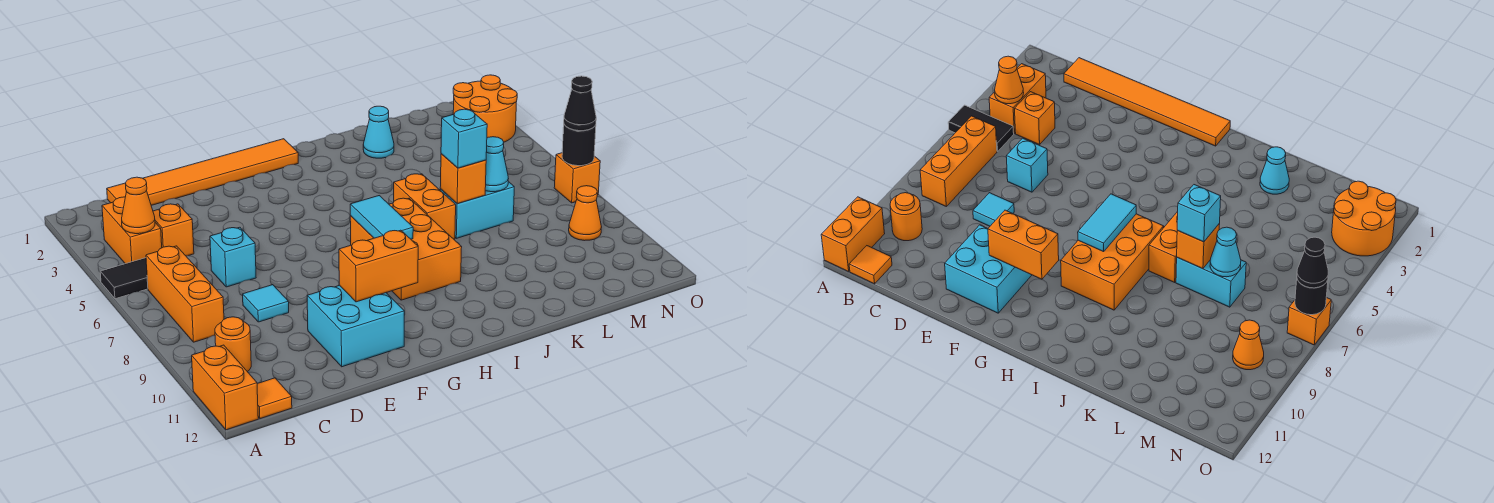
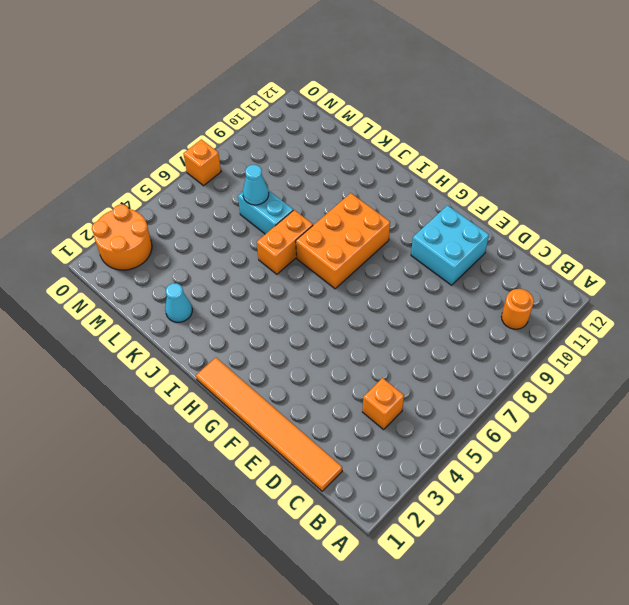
none -> black 1x2 tile [100,258,148,299]
none -> orange 1x2 brick [192,345,258,430]
none -> orange 1x2 brick [102,197,162,264]

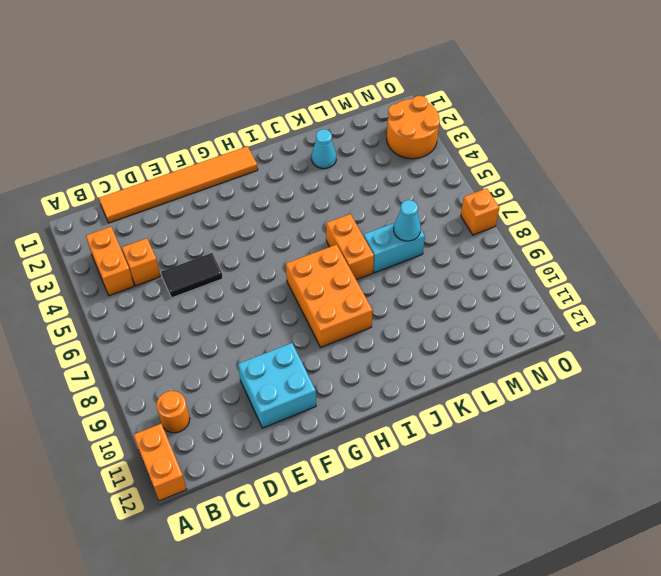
black 1x2 tile [161,253,223,298] -> black 1x2 tile moved to [100,258,148,299]
none -> orange 1x3 brick [146,246,224,342]
none -> orange 1x1 tile [257,378,292,419]
none -> cyan 1x1 brick [210,227,256,287]

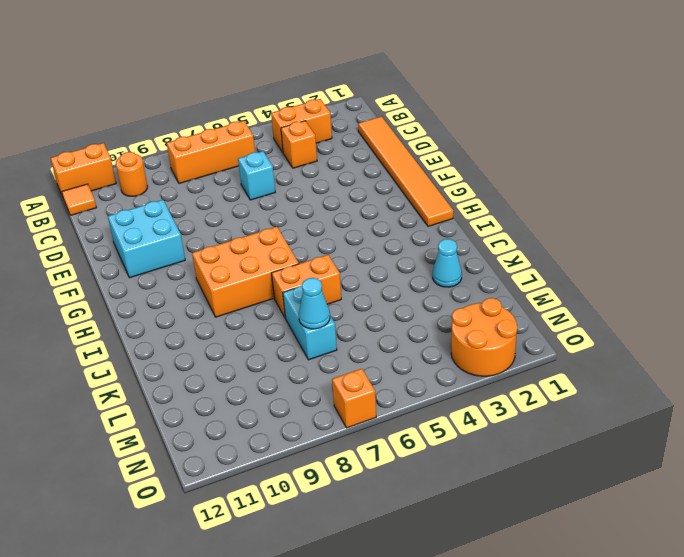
none -> black 1x2 tile [100,258,148,299]
none -> cyan 1x1 tile [243,285,289,322]
none -> orange 1x1 cone [569,186,601,241]

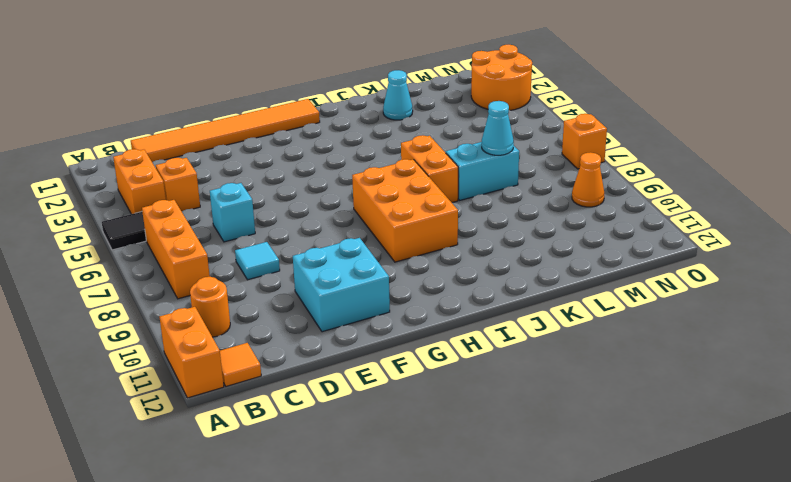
none -> orange 1x1 cone [122,177,155,234]
none -> orange 1x2 brick [339,230,418,302]
none -> cyan 1x2 tile [350,196,413,239]

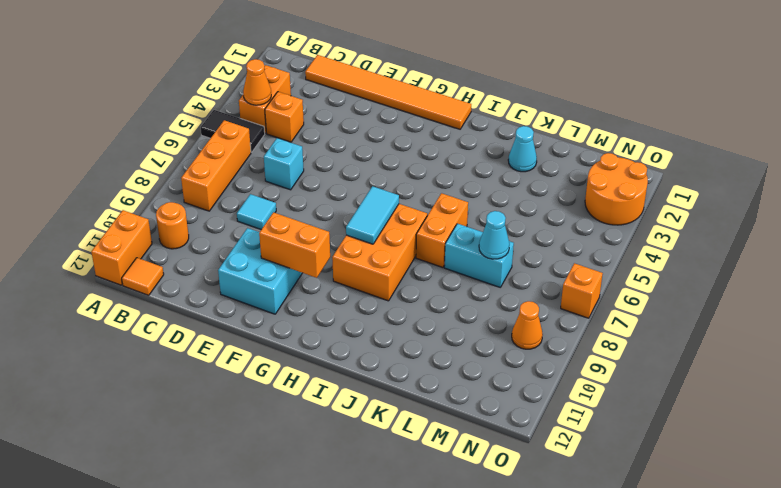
none -> orange 1x1 brick [440,154,486,204]
none -> black 1x1 round brick [562,124,596,166]
none -> cyan 1x1 brick [441,109,487,168]

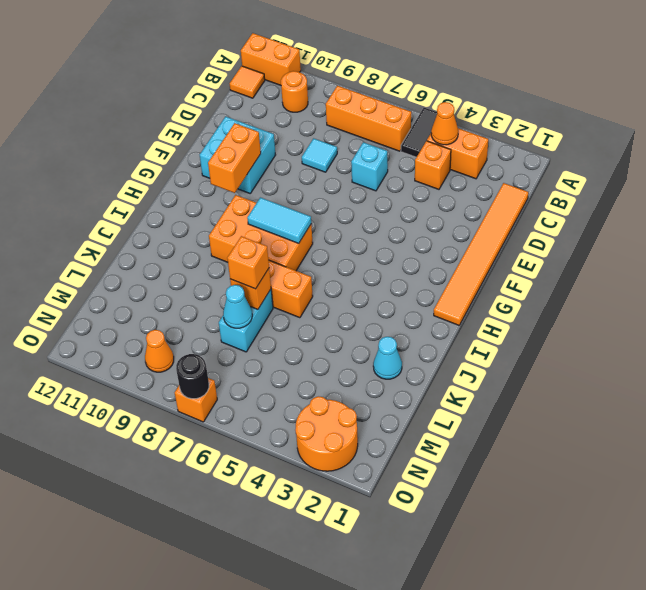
orange 1x1 brick [227,236,269,289] -> cyan 1x1 brick [441,109,487,168]
none -> black 1x1 cone [564,76,596,131]

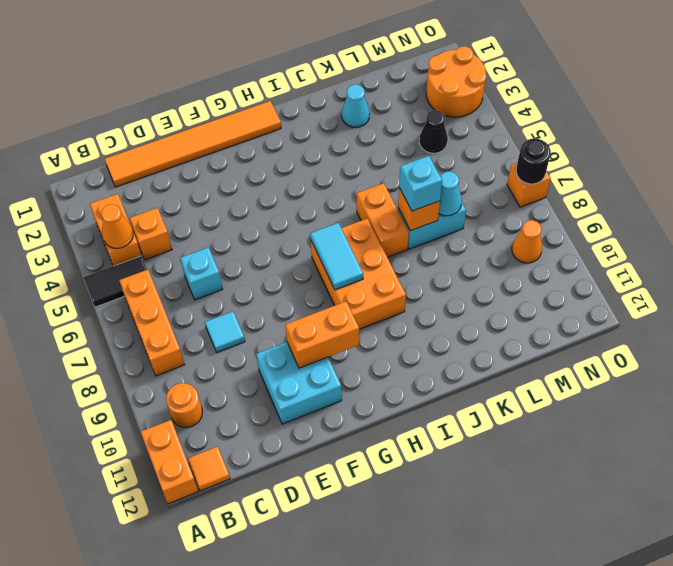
black 1x1 cone [419,110,448,153] -> black 1x1 cone moved to [564,76,596,131]

